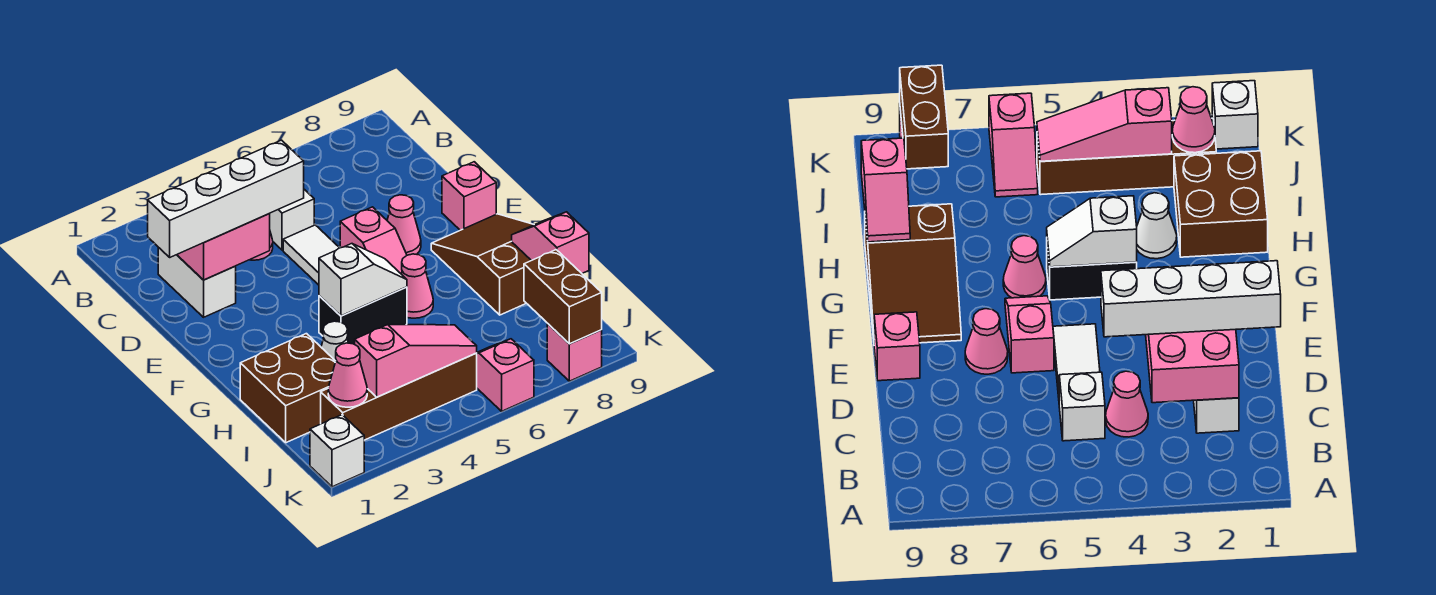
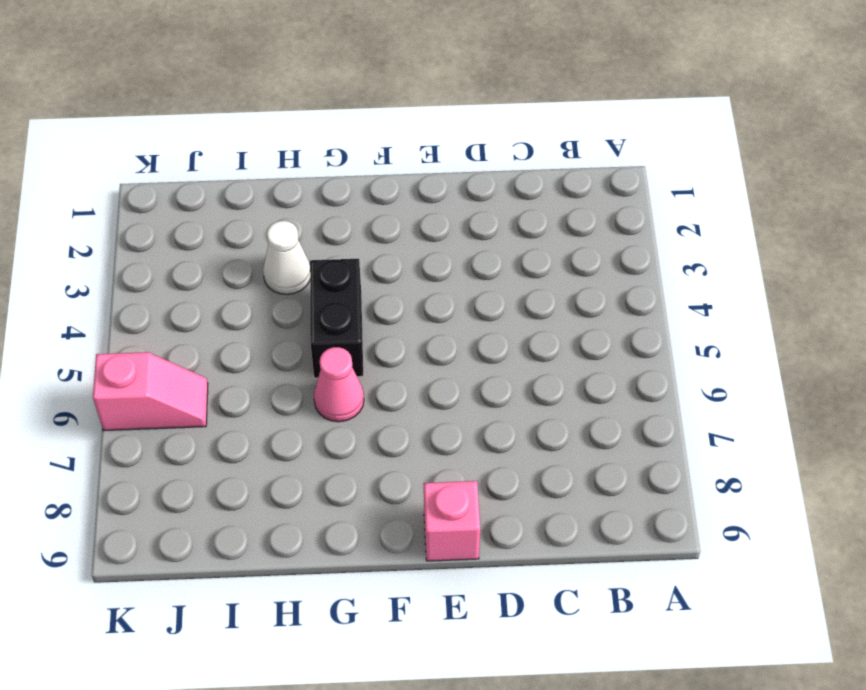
none -> white 1x2 brick [158,247,236,317]
none -> pink 1x1 cone [1106,371,1148,437]
none -> white 1x1 brick [270,189,314,250]

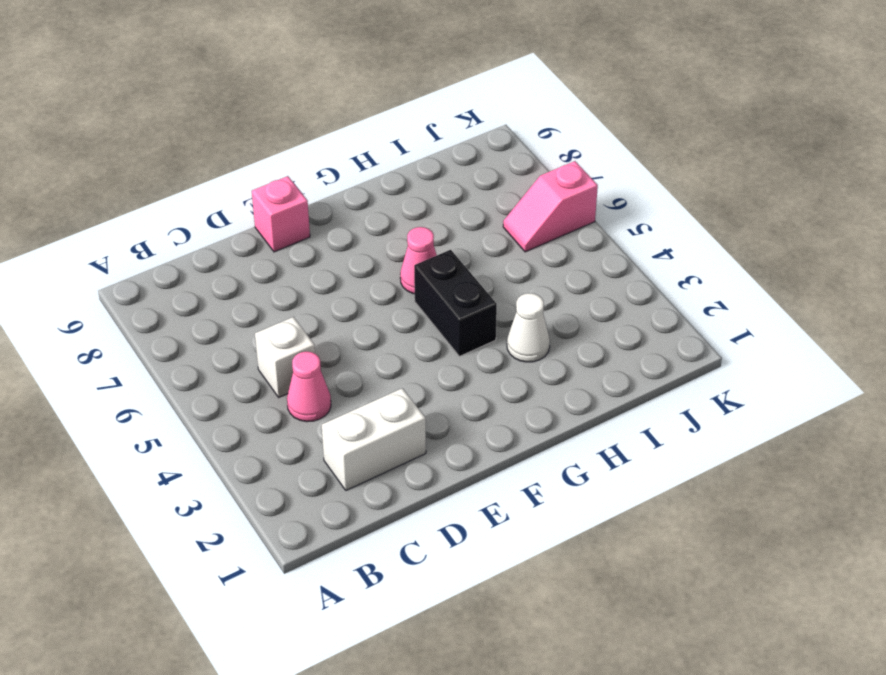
none -> white 1x2 tile [283,225,339,285]
none -> pink 1x2 slope [340,207,407,273]
none -> pink 1x1 cone [387,195,421,255]

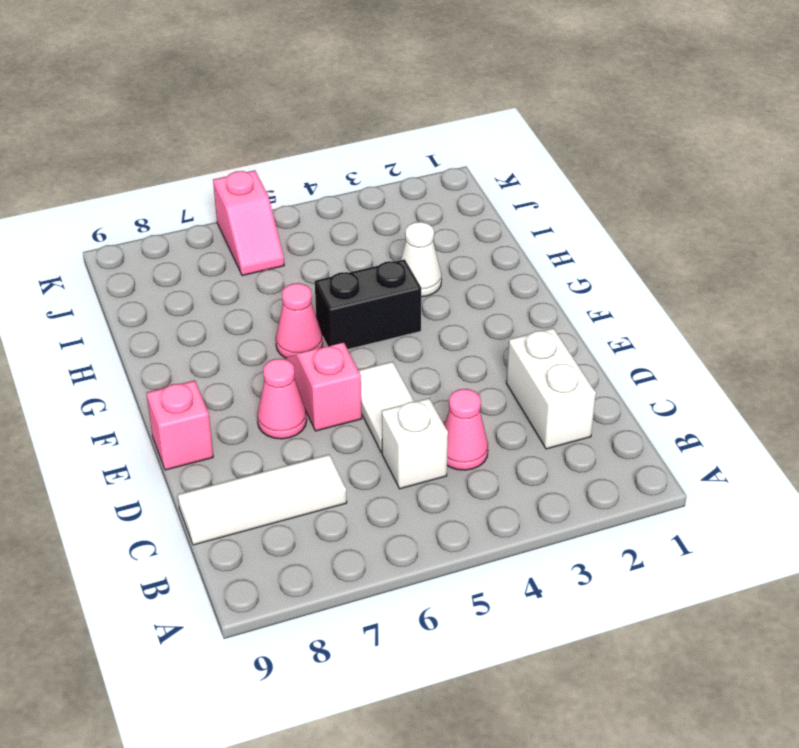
white 1x3 tile [178,454,347,545] -> none
none -> brown 2x3 slope [431,214,534,315]
none -> brown 2x2 brick [240,334,336,443]
none -> brown 1x4 brick [321,353,477,440]

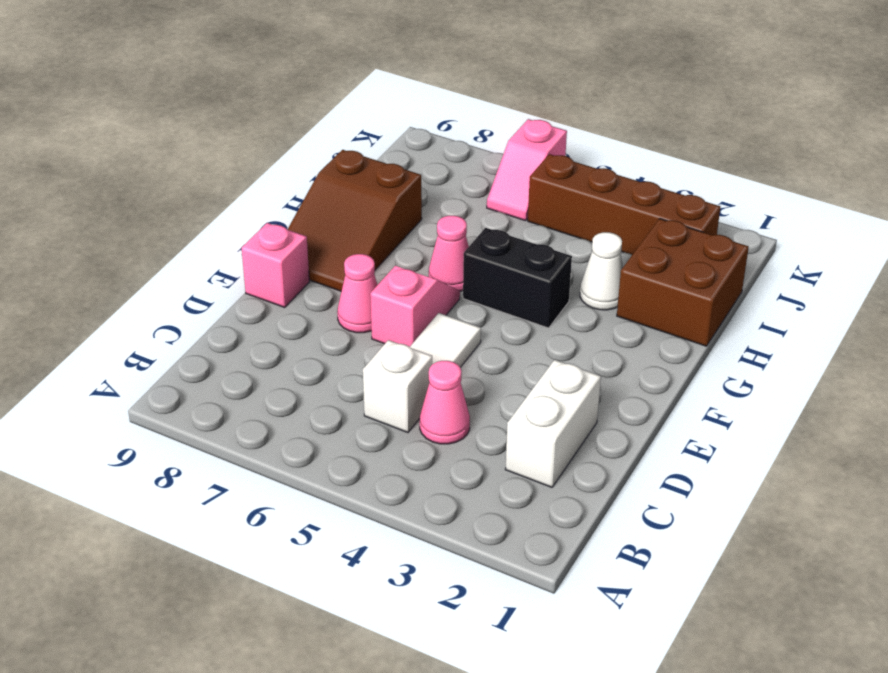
none -> white 1x1 brick [310,415,364,487]
none -> pink 1x1 brick [547,323,602,381]
none -> pink 2x2 brick [177,213,270,280]

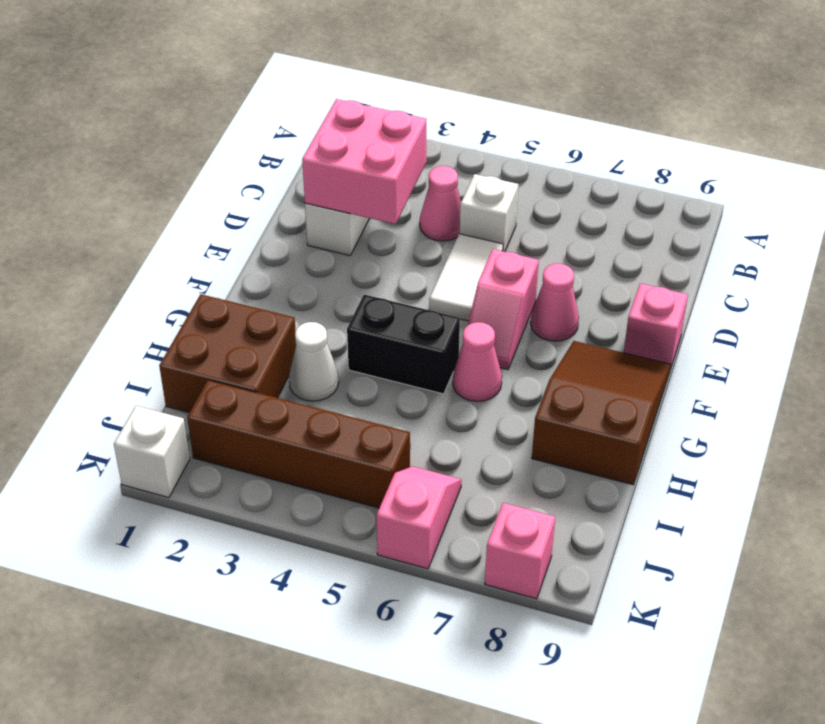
none -> white 1x2 slope [319,244,407,316]
none -> pink 1x2 slope [512,212,589,273]
none -> pink 1x1 cone [328,343,367,407]

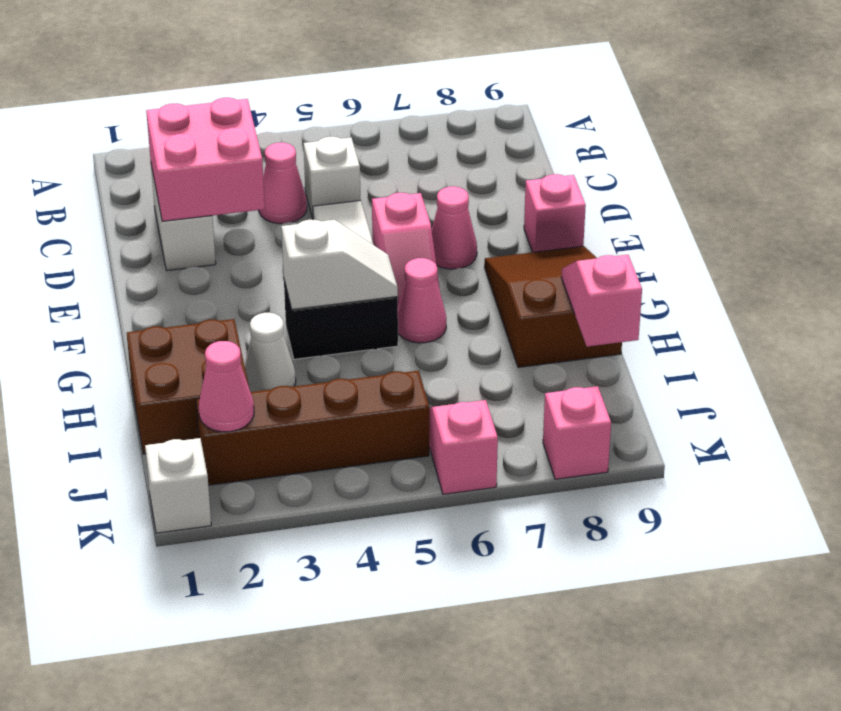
none -> pink 1x3 slope [355,325,477,397]
none -> brown 1x2 brick [524,250,602,344]
none -> white 1x4 brick [148,140,304,257]

